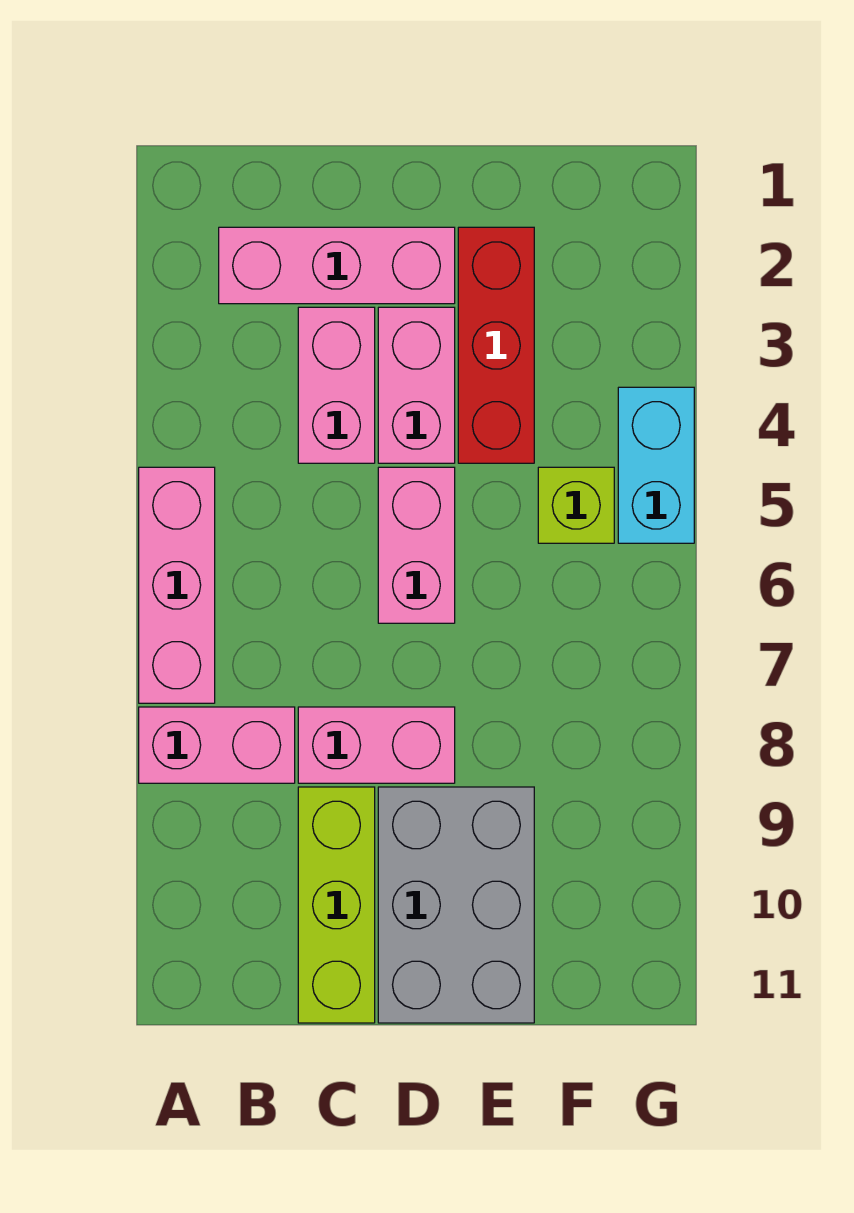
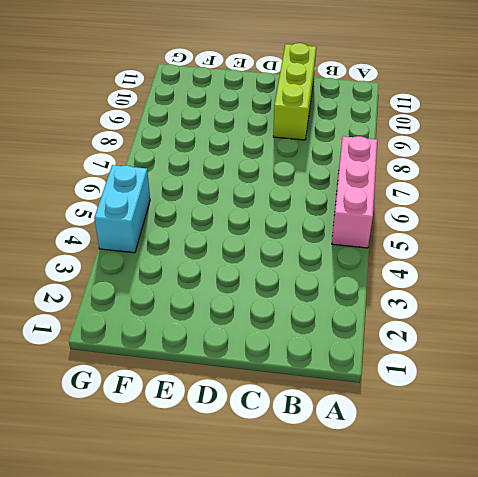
none -> pink 1x2 brick [139,707,295,783]
none -> pink 1x3 brick [219,227,455,304]
none -> pink 1x2 brick [298,307,375,463]

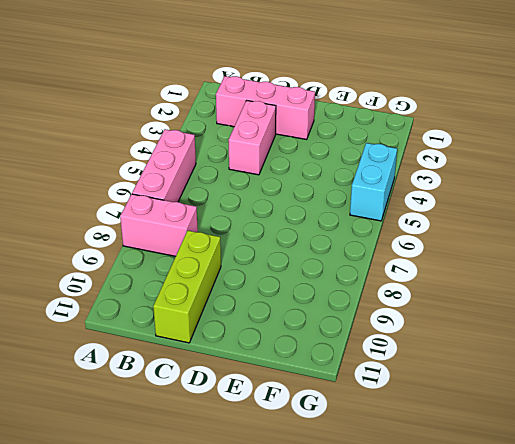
none -> pink 1x2 brick [298,707,455,783]
none -> pink 1x2 brick [378,307,455,463]
none -> pink 1x2 brick [378,467,455,623]

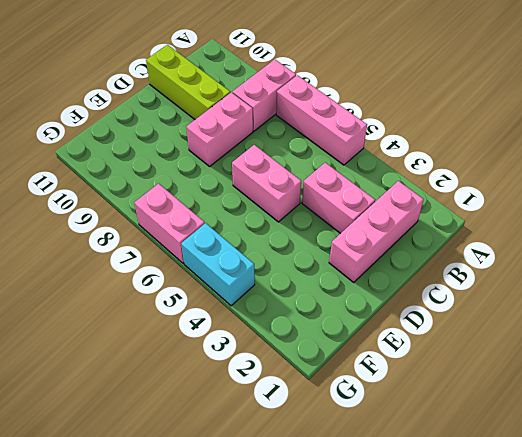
pink 1x2 brick [134,183,205,263] -> pink 1x2 brick moved to [378,307,455,463]
none -> grey 2x3 brick [378,787,534,1023]
none -> red 1x3 brick [458,227,534,463]
none -> lime 1x1 brick [538,467,614,543]

